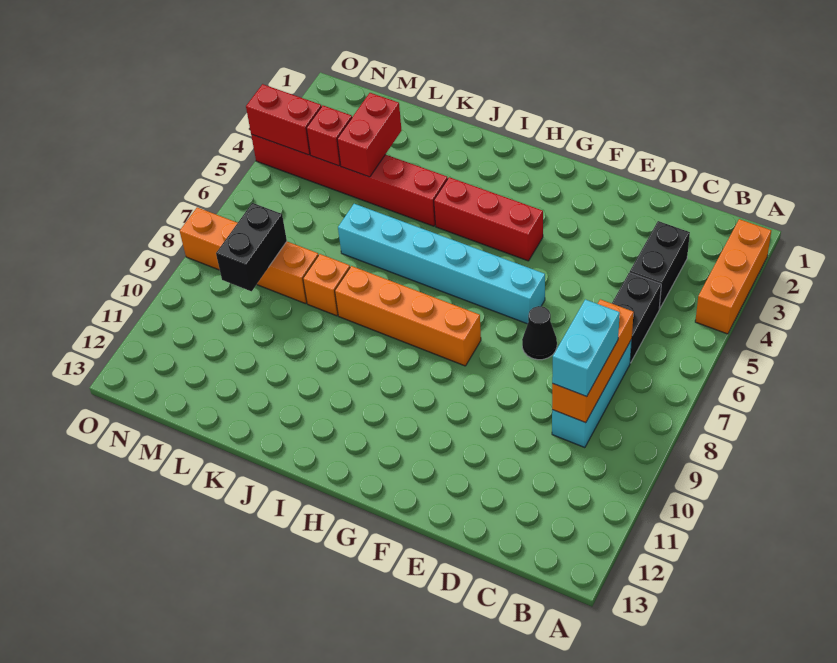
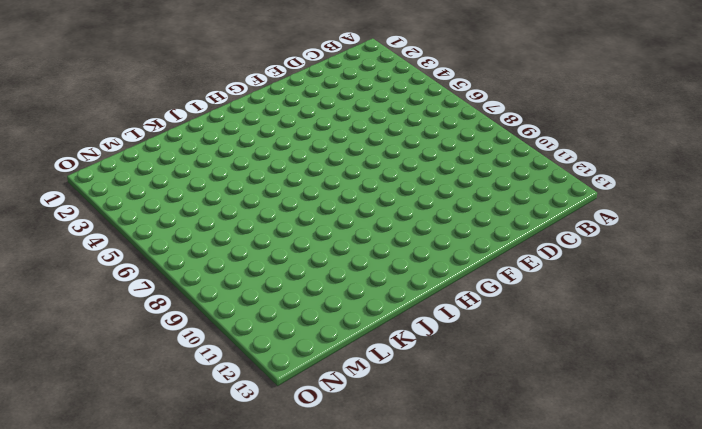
none -> orange 1x3 brick [695,219,771,334]
none -> black 1x2 brick [630,221,690,309]
none -> black 1x2 brick [612,273,661,363]

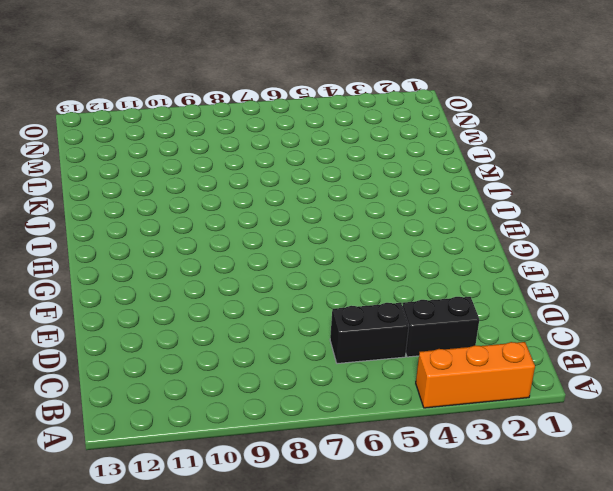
none -> cyan 1x3 brick [552,339,632,448]
none -> black 1x1 cone [522,306,557,360]
none -> cyan 1x6 brick [338,204,545,324]

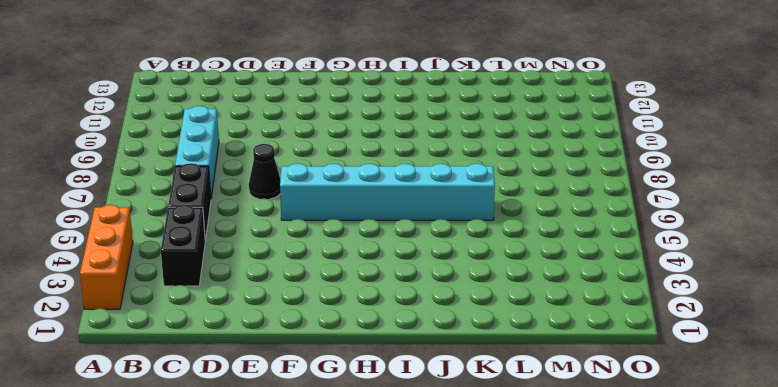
none -> red 1x3 brick [434,177,543,261]
none -> orange 1x4 brick [335,266,481,366]
none -> red 1x6 brick [251,134,448,226]

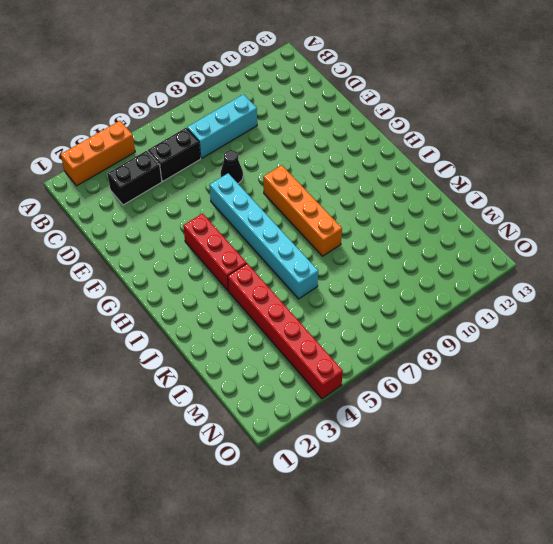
none -> orange 1x1 brick [303,254,350,316]
none -> orange 1x4 brick [180,207,318,304]
none -> orange 1x3 brick [552,299,634,423]

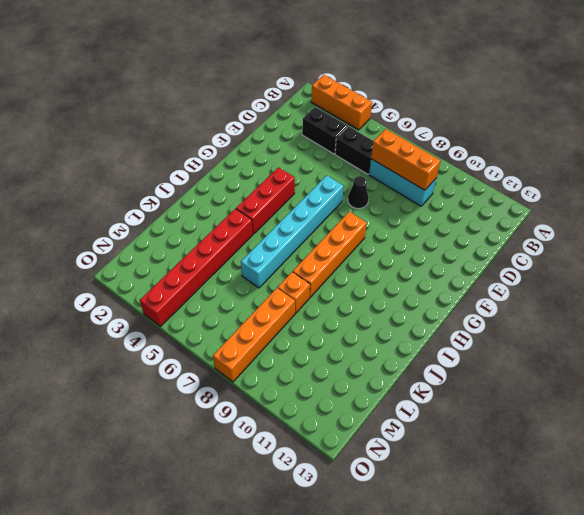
none -> red 1x2 brick [337,93,402,177]
none -> red 1x1 brick [306,105,352,166]
none -> black 1x2 brick [216,203,287,291]

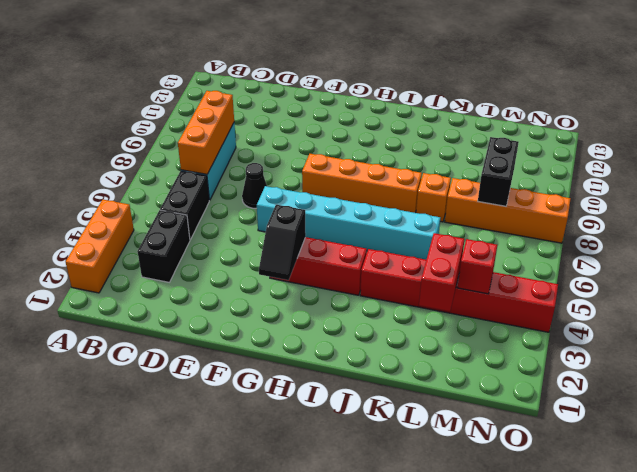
black 1x2 slope [259,205,306,280] -> none
none -> red 1x2 brick [246,84,321,155]
none -> cyan 1x2 brick [552,299,620,396]

